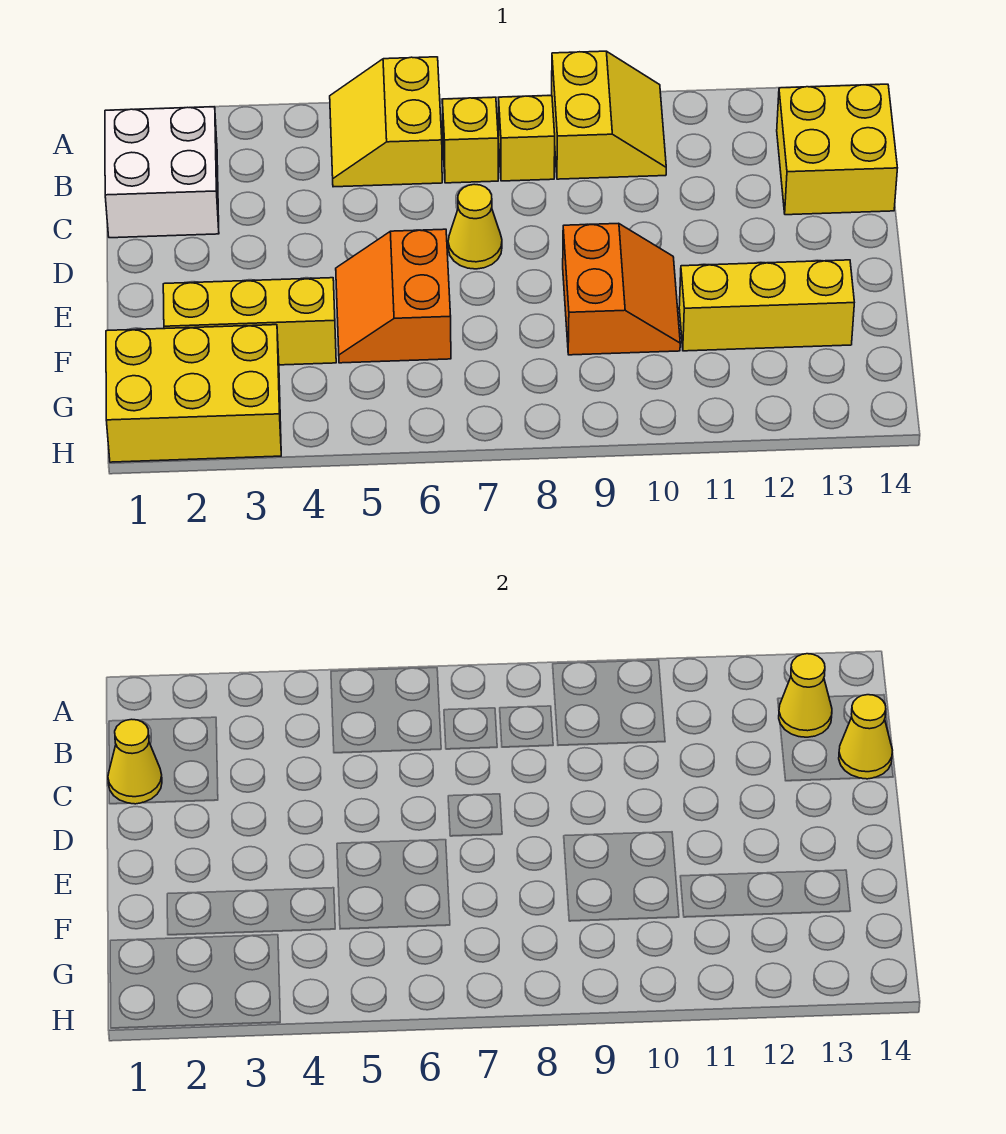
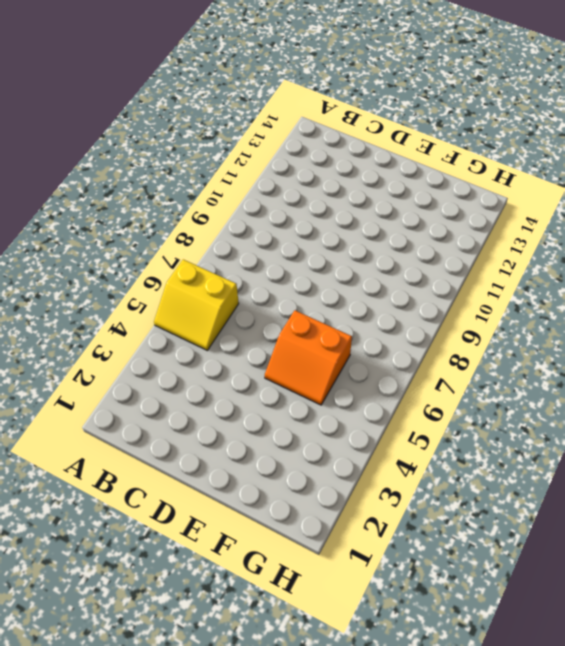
none -> yellow 2x2 slope [552,51,666,179]
none -> white 2x2 brick [105,107,219,238]
none -> yellow 1x1 brick [442,97,498,183]

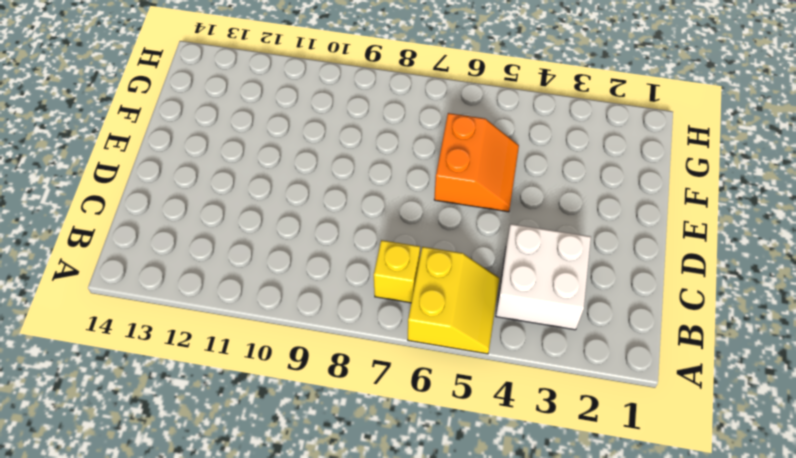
white 2x2 brick [496,224,591,330] -> white 2x2 brick moved to [105,107,219,238]
none -> yellow 2x2 slope [552,51,666,179]
none -> yellow 1x1 brick [499,95,555,181]
none -> yellow 2x2 brick [777,84,897,215]

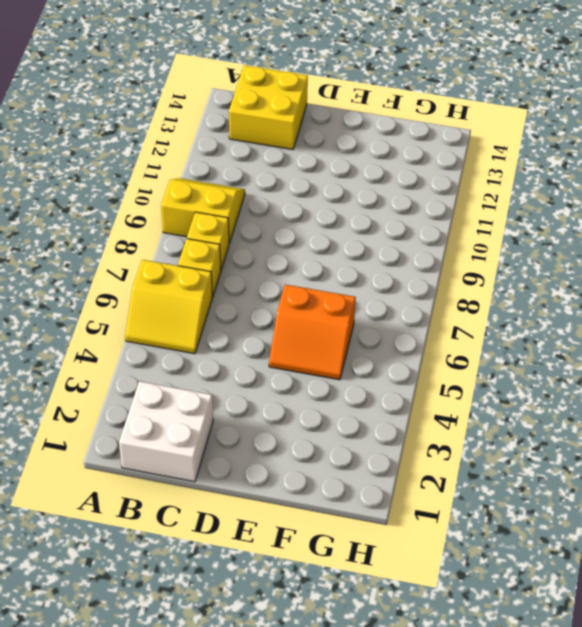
none -> yellow 1x1 cone [448,184,502,269]
none -> orange 2x2 slope [563,223,680,355]
none -> yellow 1x3 brick [163,278,336,365]

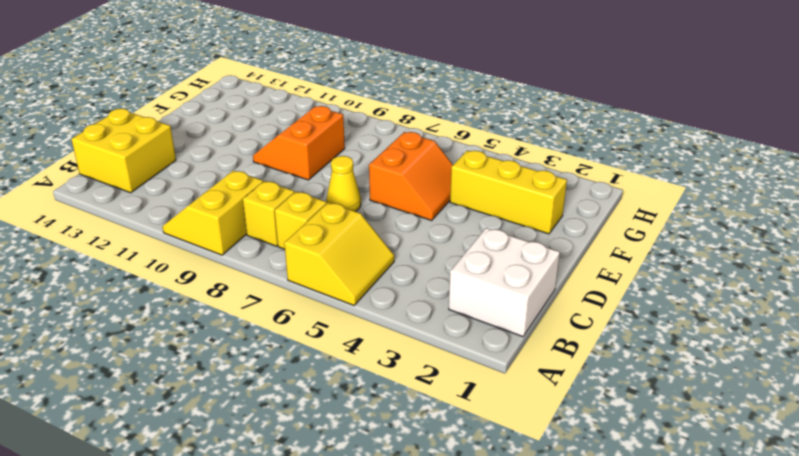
none -> yellow 1x3 brick [679,260,854,351]
none -> yellow 2x3 brick [106,325,281,462]
none -> yellow 1x1 cone [779,654,832,737]

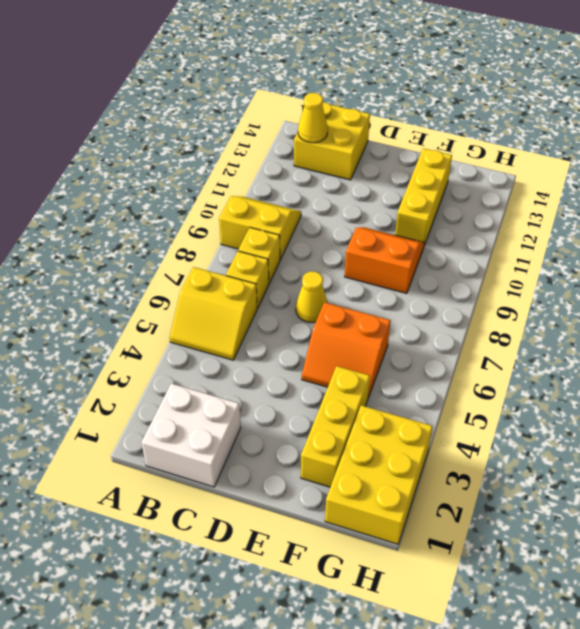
none -> yellow 1x1 cone [108,719,162,804]
none -> yellow 1x1 cone [839,695,893,779]

